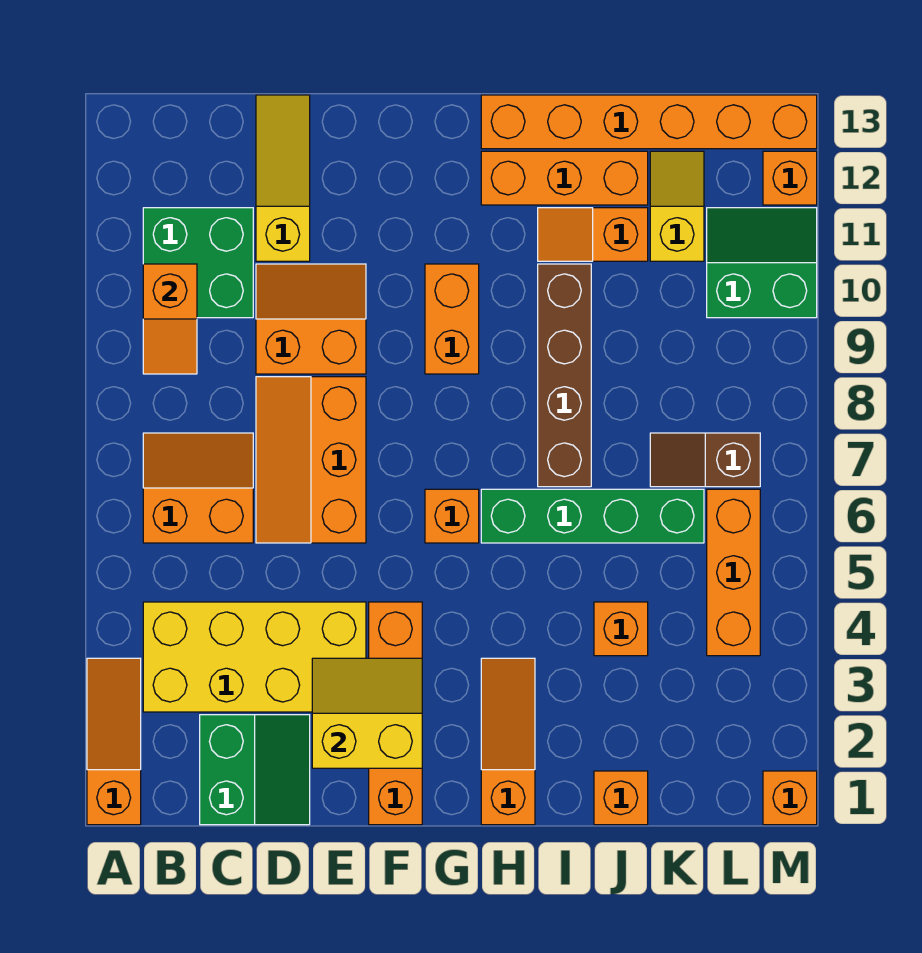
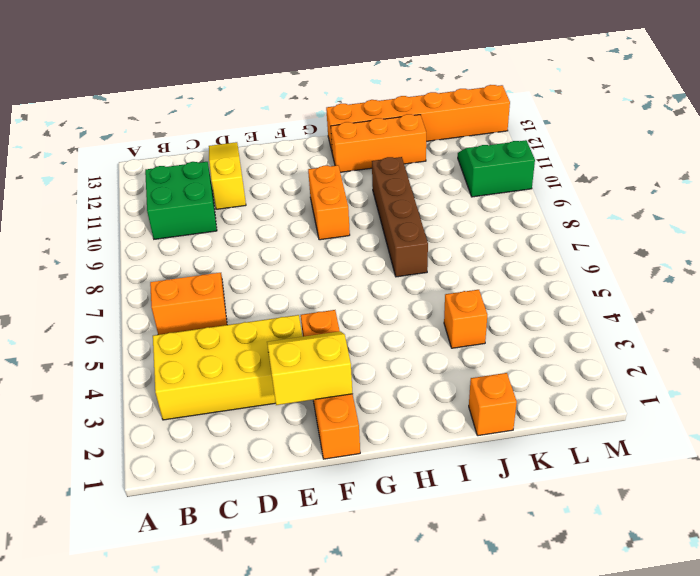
none -> orange 1x3 slope [87,658,141,825]
none -> green 2x2 slope [200,715,310,825]
none -> orange 2x3 slope [256,377,366,543]

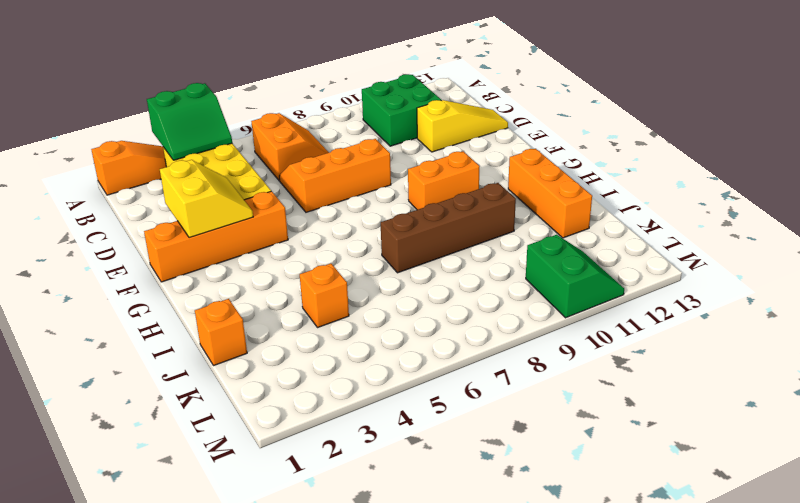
green 2x2 slope [147,83,232,160] -> green 2x2 slope moved to [200,715,310,825]
none -> orange 2x2 slope [256,264,366,374]
none -> orange 1x1 brick [425,489,479,543]
none -> orange 1x3 slope [481,658,535,825]

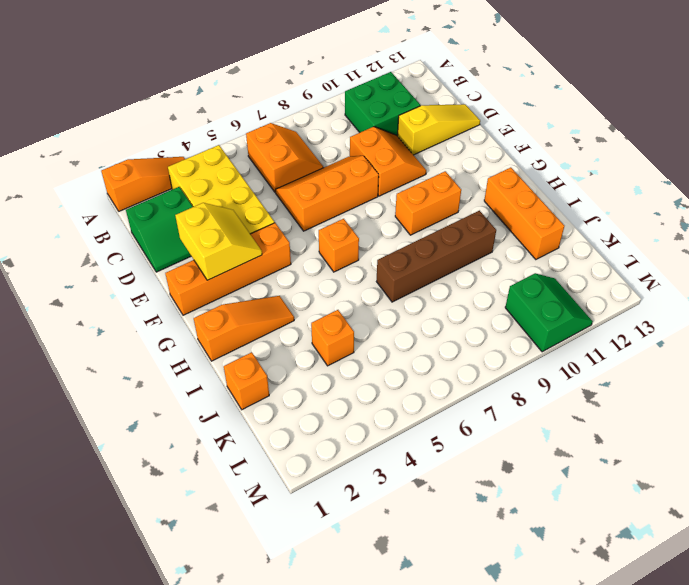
none -> green 1x4 brick [481,489,704,543]
none -> orange 1x6 brick [481,95,817,149]
none -> orange 1x2 slope [538,208,648,261]

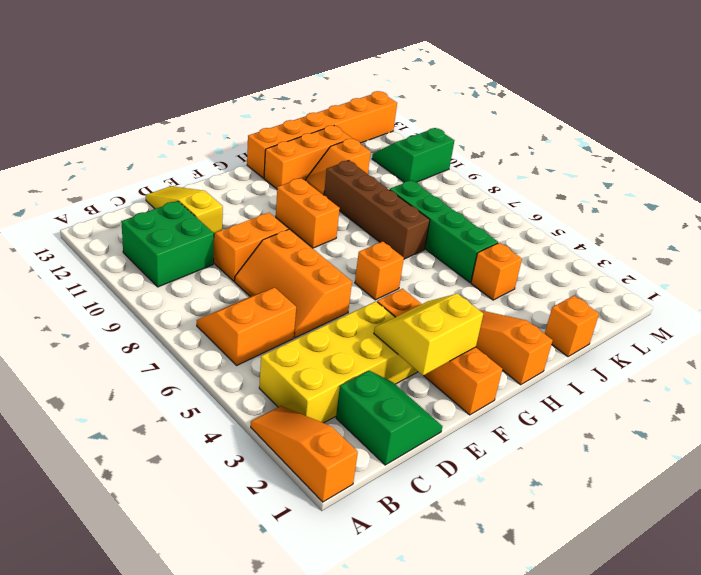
green 1x4 brick [390,180,498,282] -> green 1x4 brick turned to [481,489,704,543]
none -> brown 1x2 slope [650,433,760,487]
none -> yellow 1x2 slope [650,151,704,261]
none -> orange 1x3 brick [707,489,760,656]

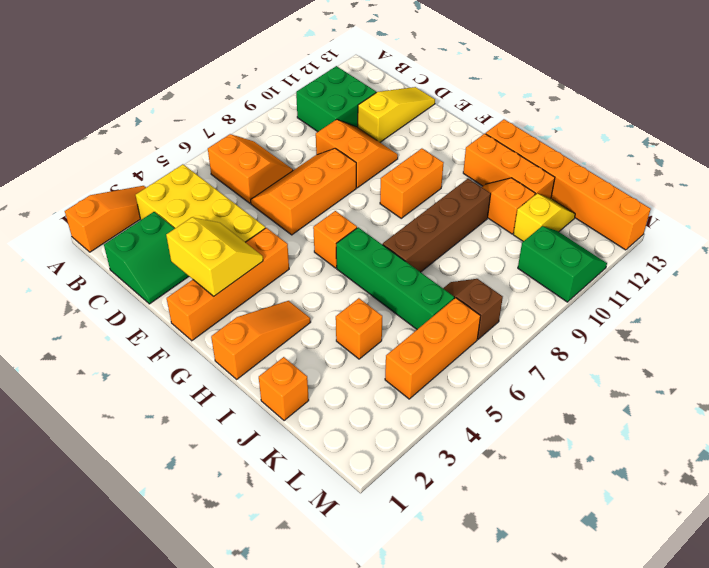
none -> orange 1x1 brick [763,771,817,825]
none -> orange 1x1 brick [763,151,817,205]
none -> orange 1x2 slope [143,264,197,374]

